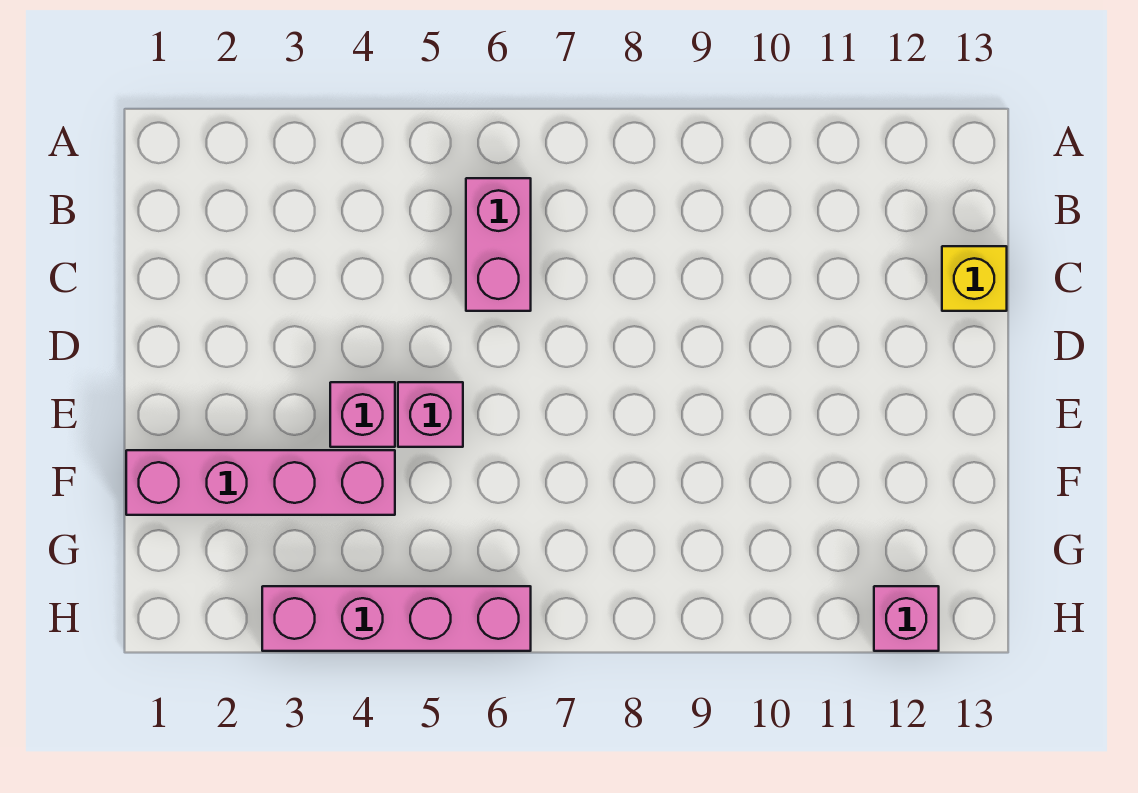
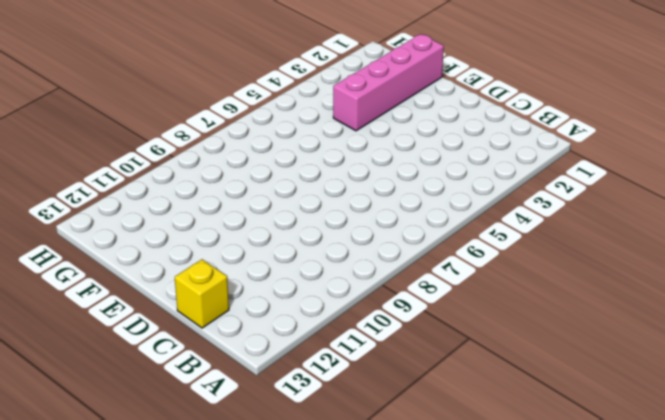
none -> pink 1x2 brick [466,178,531,311]
none -> pink 1x1 brick [330,382,395,447]

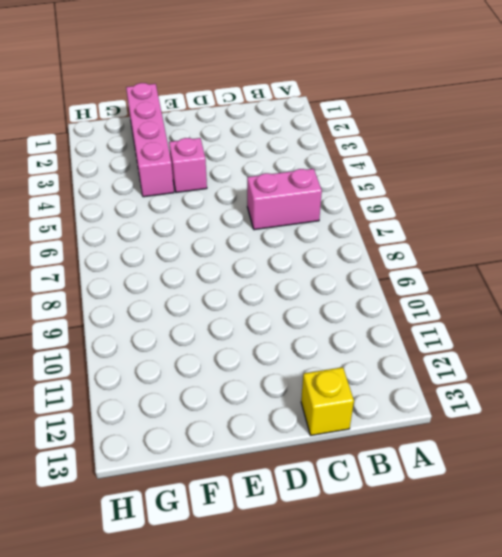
none -> pink 1x1 brick [398,382,463,447]
none -> pink 1x4 brick [262,586,531,651]

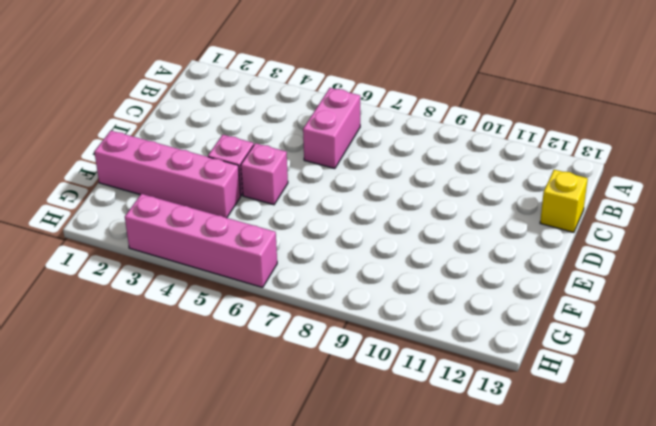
none -> pink 1x1 brick [874,586,939,651]

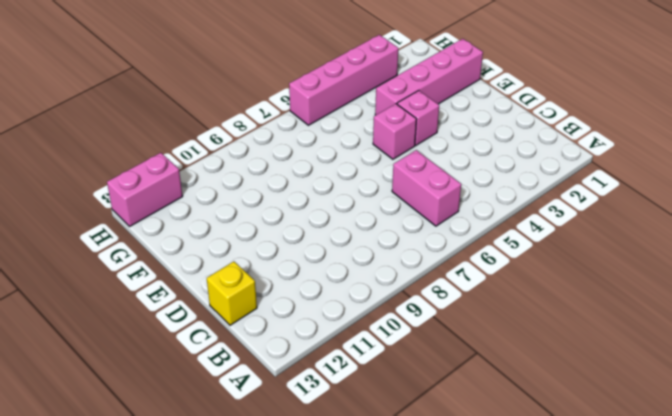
pink 1x2 brick [107,153,183,226] -> pink 1x1 brick [874,586,939,651]

